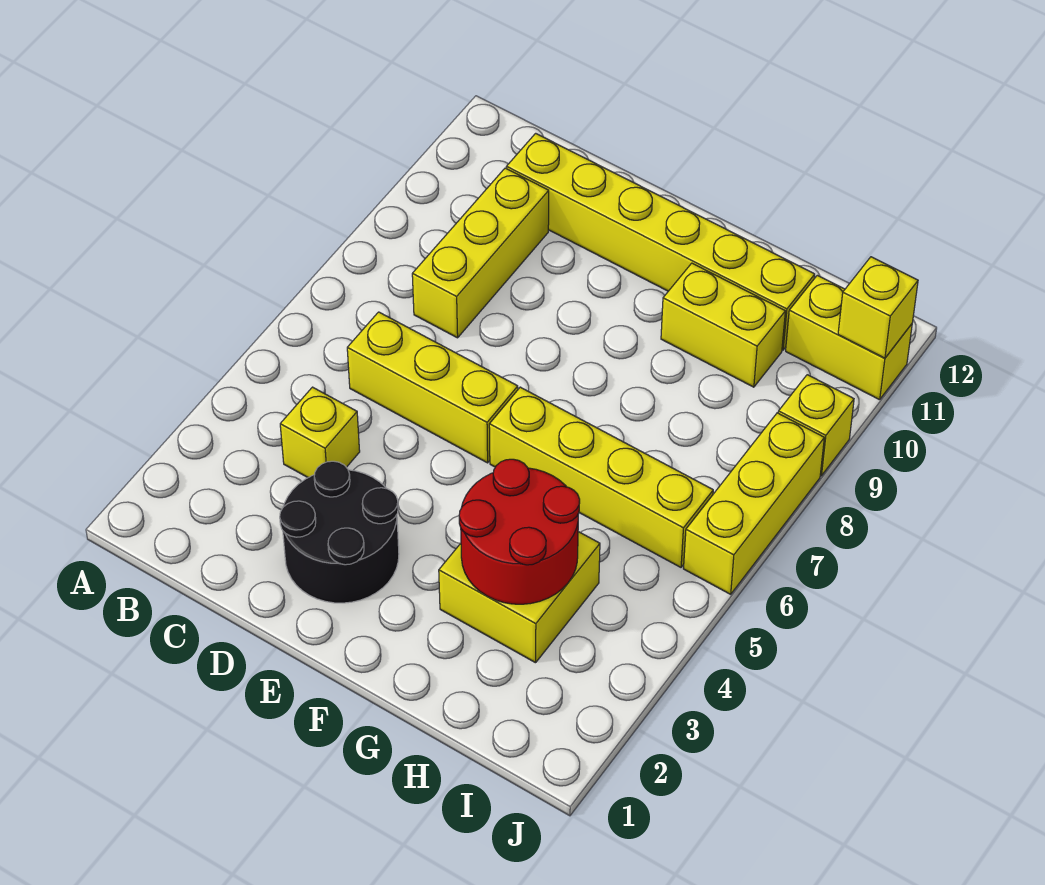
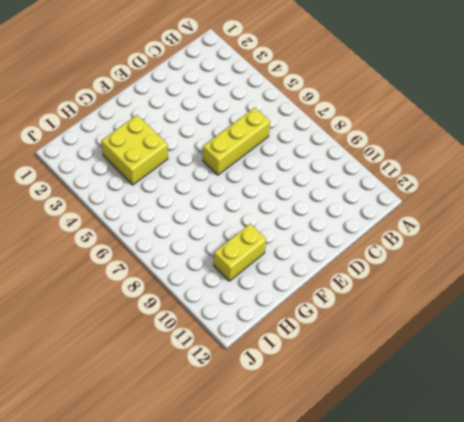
none -> yellow 1x1 brick [280,387,360,478]
none -> yellow 1x3 brick [412,168,549,338]
none -> yellow 1x6 brick [507,133,815,350]

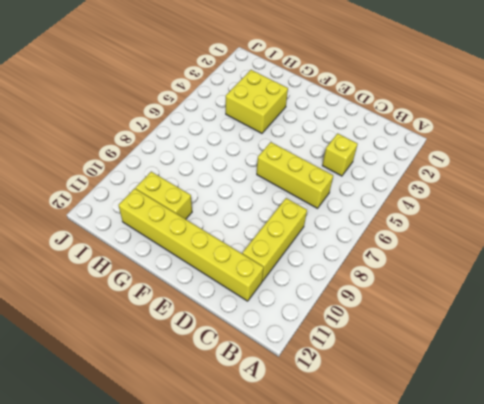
none -> black 2x2 round brick [280,461,399,603]
none -> yellow 1x4 brick [489,387,713,567]
none -> yellow 1x2 brick [786,275,912,400]

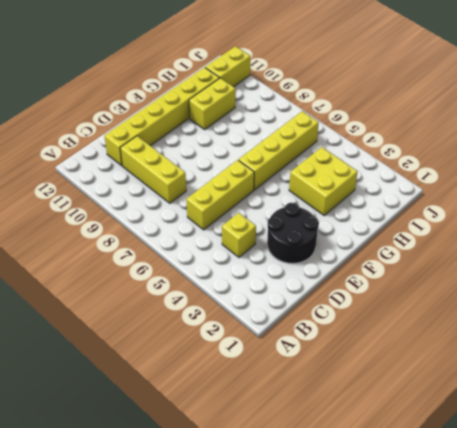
none -> yellow 1x3 brick [684,413,824,594]
none -> yellow 1x1 brick [778,375,854,476]
none -> red 2x2 round brick [459,459,580,604]

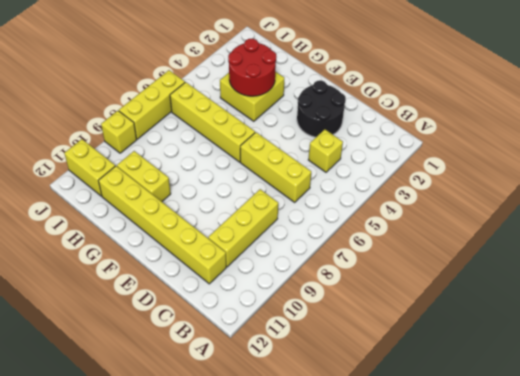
none -> yellow 1x1 brick [838,257,918,358]

